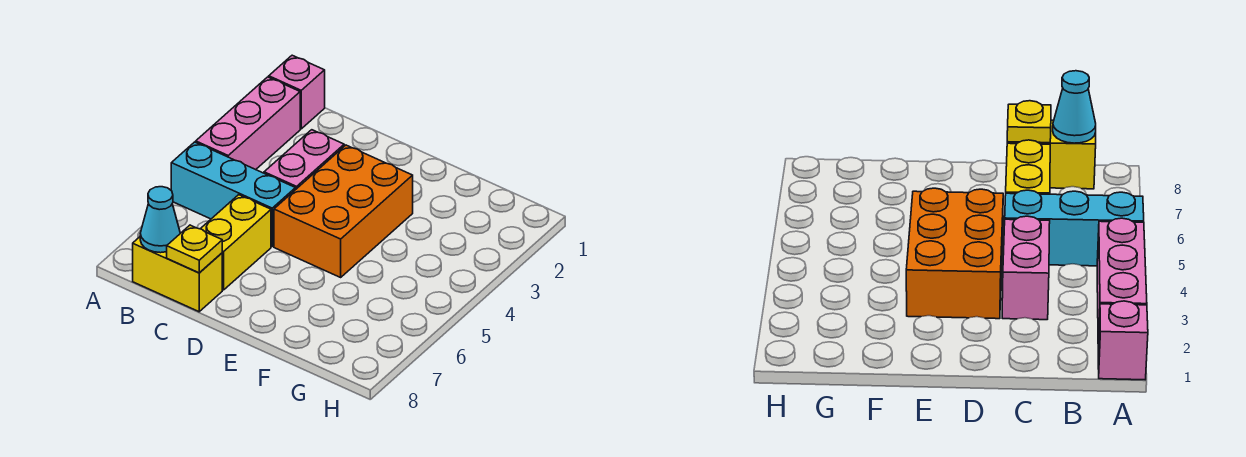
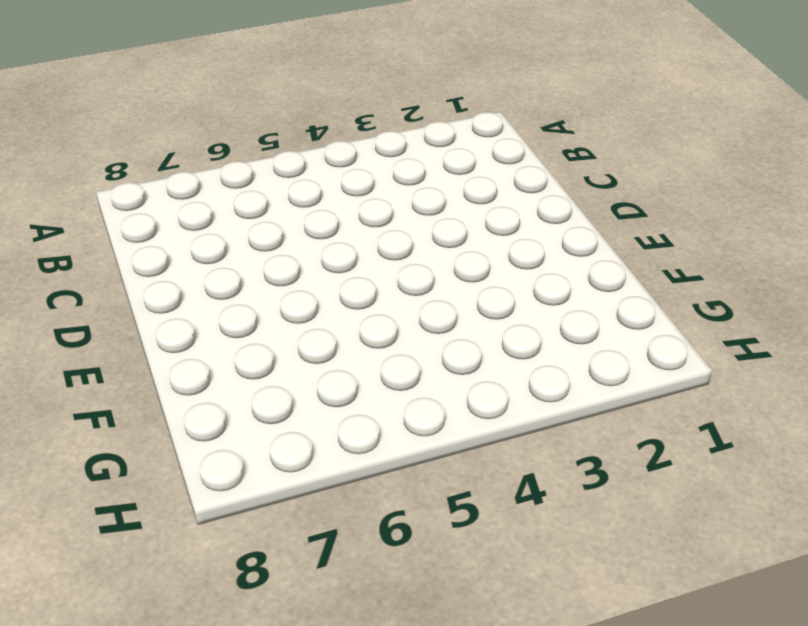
none -> pink 1x1 brick [269,55,325,129]
none -> pink 1x3 brick [196,77,300,170]

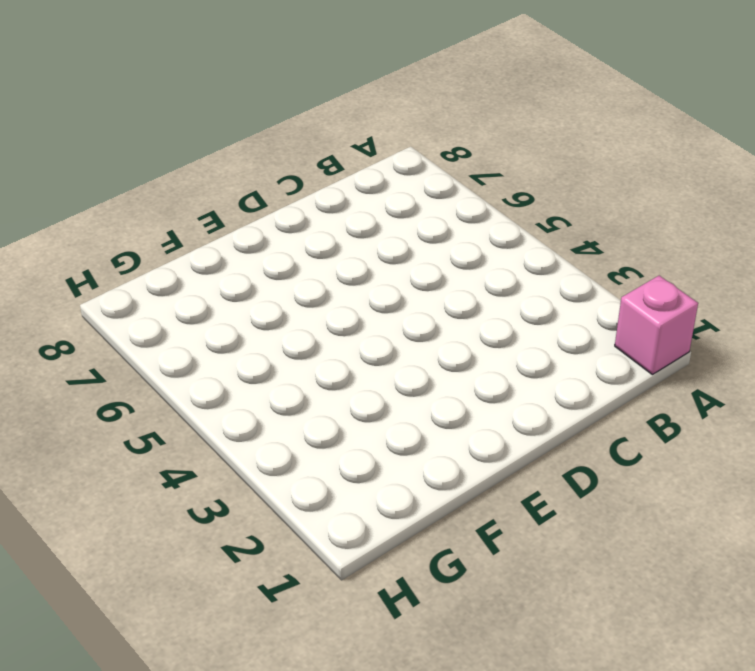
none -> pink 1x3 brick [196,77,300,170]
none -> cyan 1x3 brick [171,142,296,246]

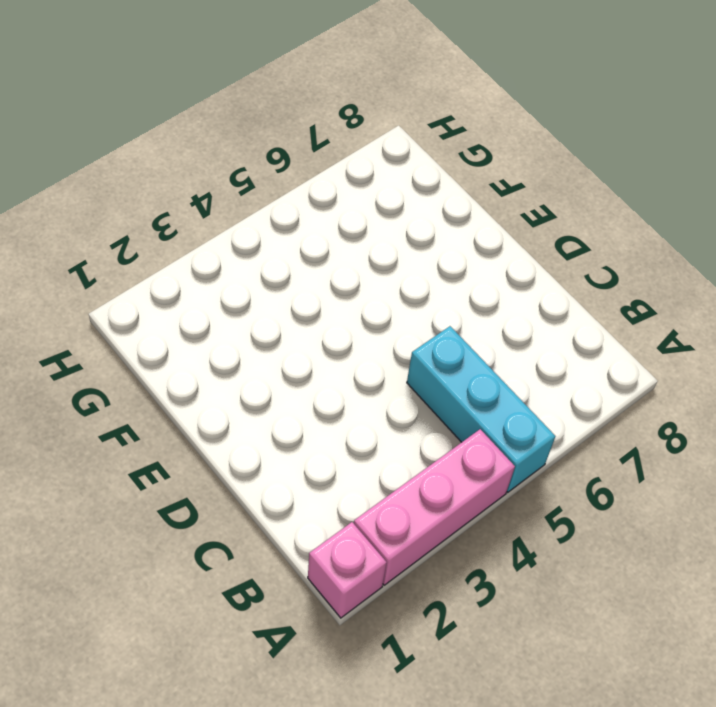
none -> yellow 1x2 brick [133,237,222,312]
none -> pink 1x2 brick [264,130,344,189]

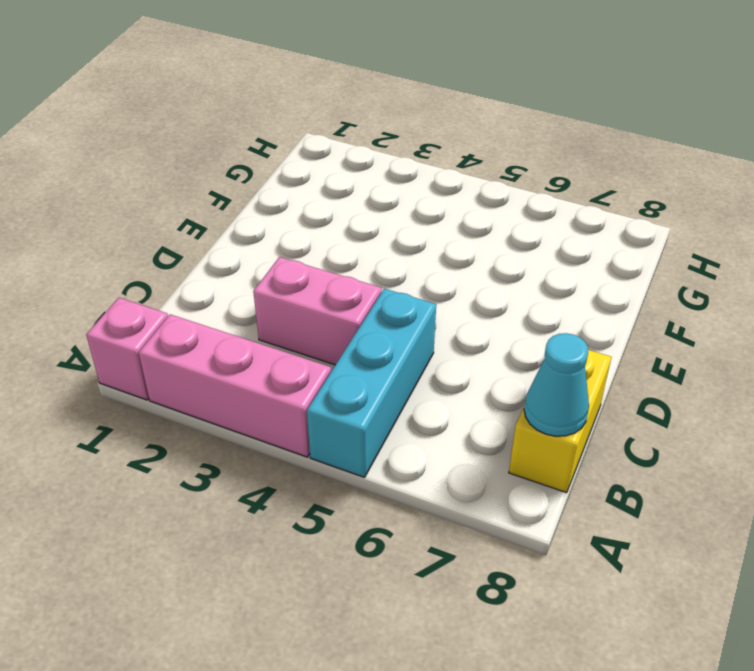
none -> yellow 1x2 brick [201,195,271,290]
none -> orange 2x3 brick [274,145,413,277]

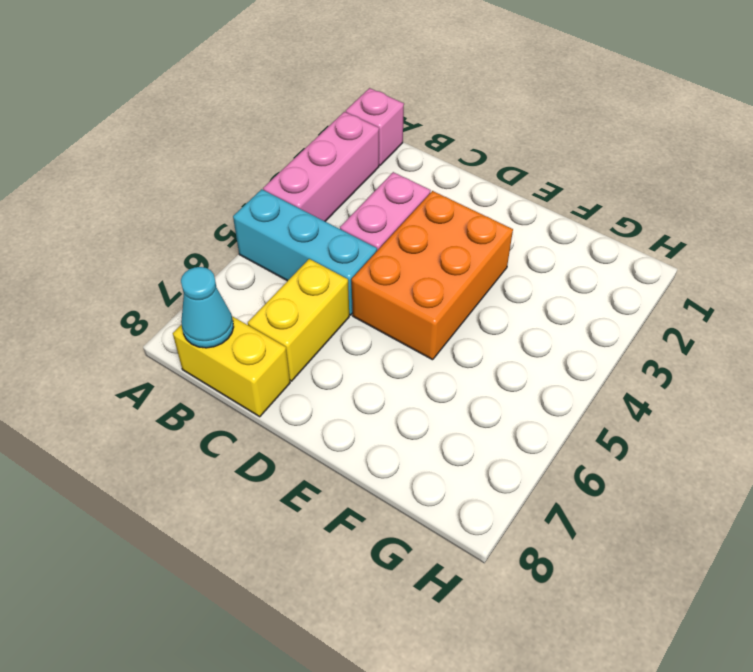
none -> yellow 1x1 plate [167,225,222,273]

